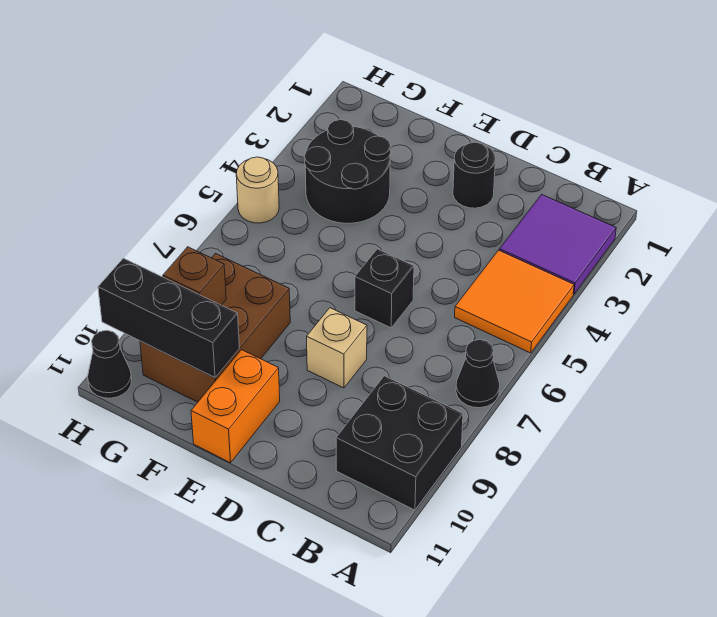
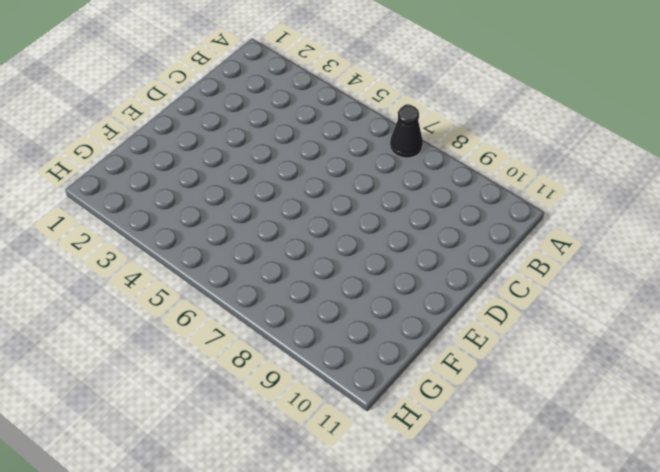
none -> purple 2x2 tile [499,194,616,294]
none -> orange 2x2 tile [455,250,574,353]
none -> black 2x2 brick [336,376,463,510]

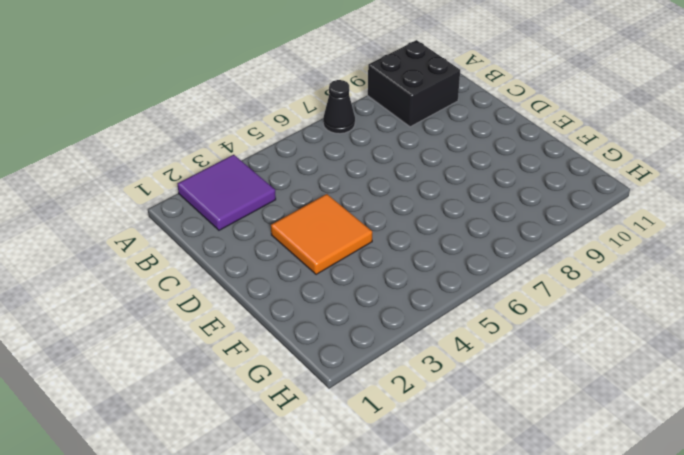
orange 2x2 tile [271,194,372,275] -> orange 2x2 tile moved to [455,250,574,353]
none -> black 1x1 round brick [453,142,496,208]
none -> black 1x1 brick [355,249,414,328]
none -> tan 1x1 brick [307,308,367,388]

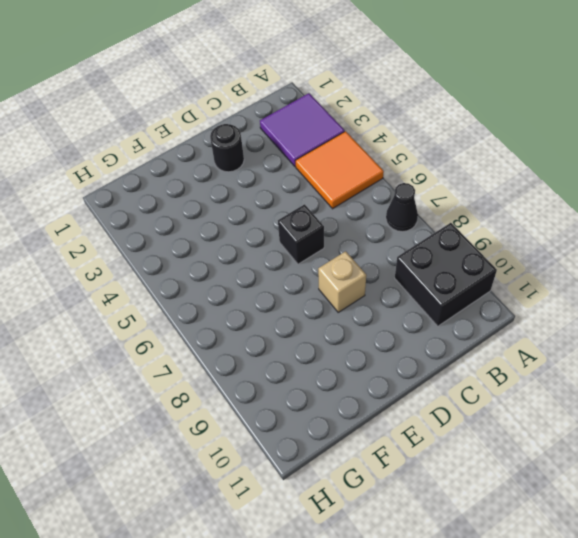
none -> orange 1x2 brick [191,350,280,463]
none -> black 2x2 round brick [304,120,391,223]
none -> brown 2x3 brick [140,253,290,402]

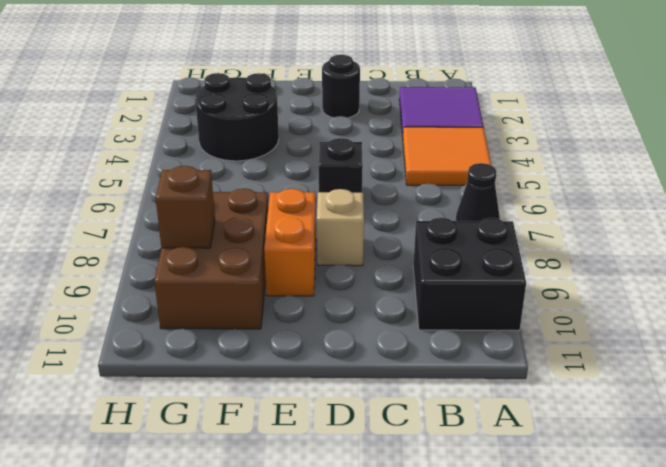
orange 1x2 brick [264,189,316,296] -> orange 1x2 brick moved to [191,350,280,463]
none -> tan 1x1 round brick [236,157,279,223]
none -> black 1x1 cone [88,330,132,398]
none -> black 1x3 brick [98,258,239,378]

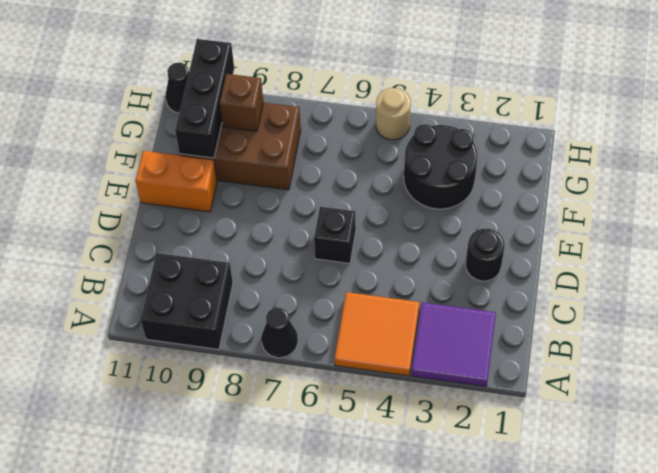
none -> tan 1x1 brick [307,308,367,388]

